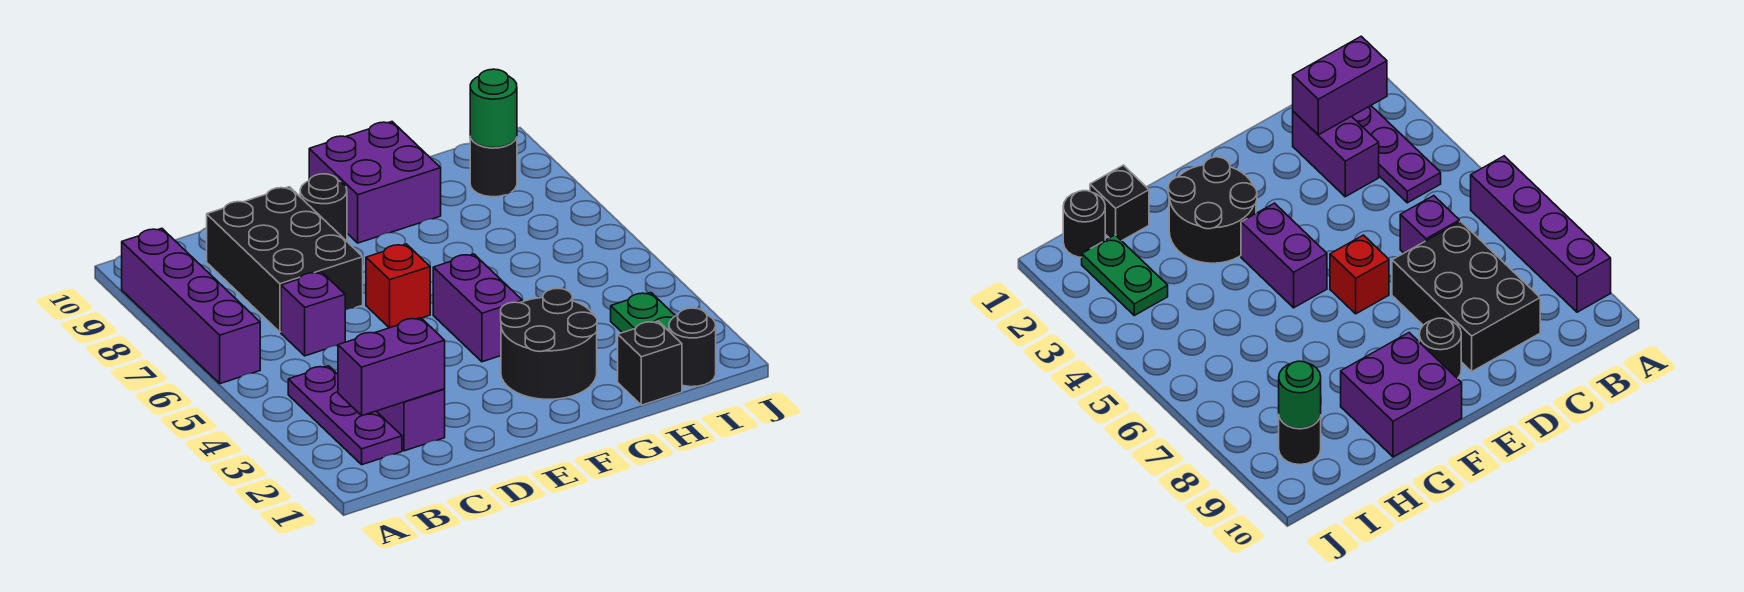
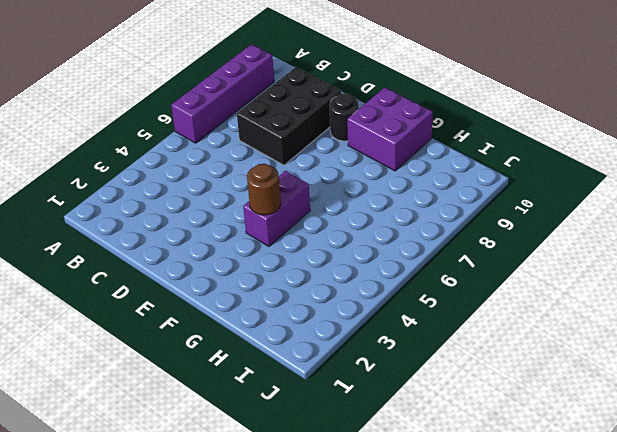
brown 1x1 round brick [247,164,281,215] -> none
none -> purple 1x3 plate [288,366,402,465]
none -> purple 1x2 brick [377,389,445,451]
none -> purple 1x1 brick [281,272,345,356]

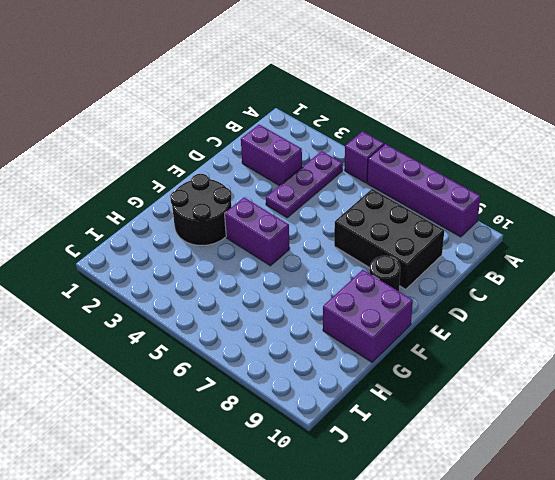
purple 1x1 brick [345,132,384,183] -> purple 1x1 brick moved to [281,272,345,356]
purple 1x3 plate [266,151,343,217] -> purple 1x3 plate turned to [288,366,402,465]
none -> red 1x1 brick [366,244,430,328]
none -> black 1x1 brick [618,321,682,405]
none -> black 1x1 round brick [669,308,716,387]

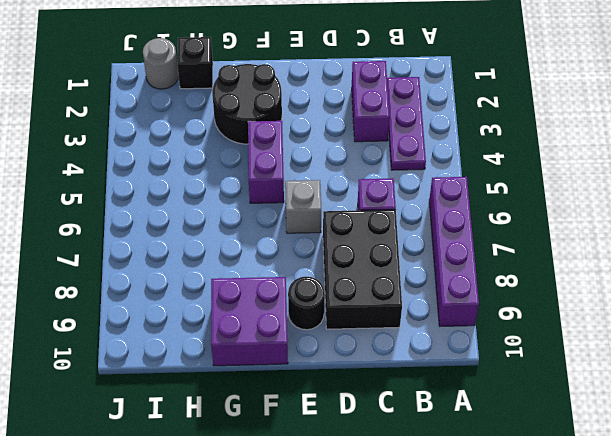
grey 1x1 brick [285,180,321,233] -> red 1x1 brick [366,244,430,328]
grey 1x1 round brick [143,38,179,89] -> black 1x1 round brick [669,308,716,387]
none -> green 1x2 plate [611,293,675,333]
none -> black 1x1 round brick [470,137,517,197]
none -> purple 1x2 brick [338,318,445,416]

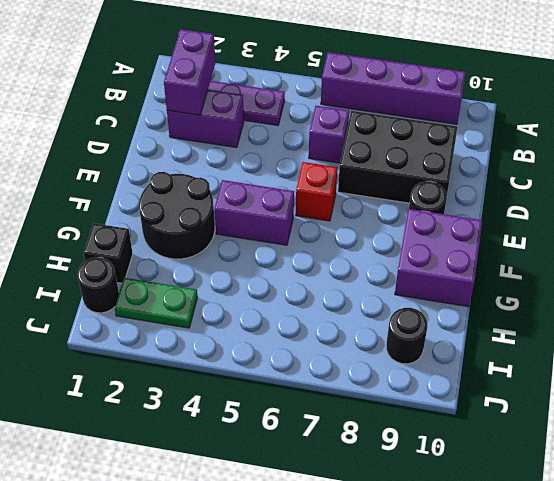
none -> green 1x1 round brick [470,69,517,148]

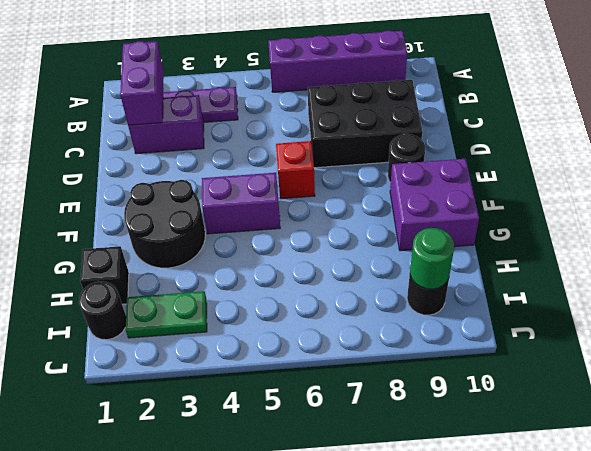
none -> purple 1x1 brick [281,272,345,356]

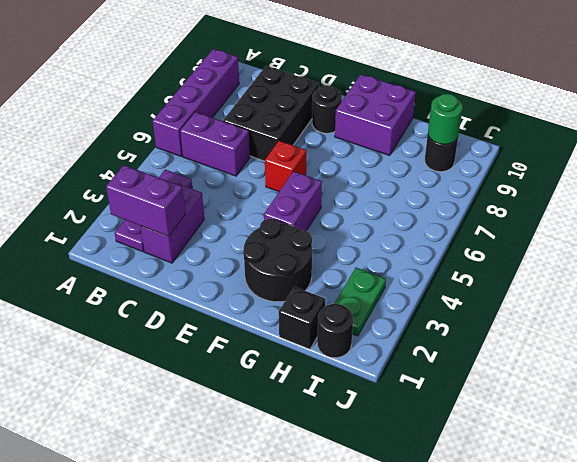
purple 1x2 brick [180,112,250,176] -> purple 1x1 brick [281,272,345,356]

